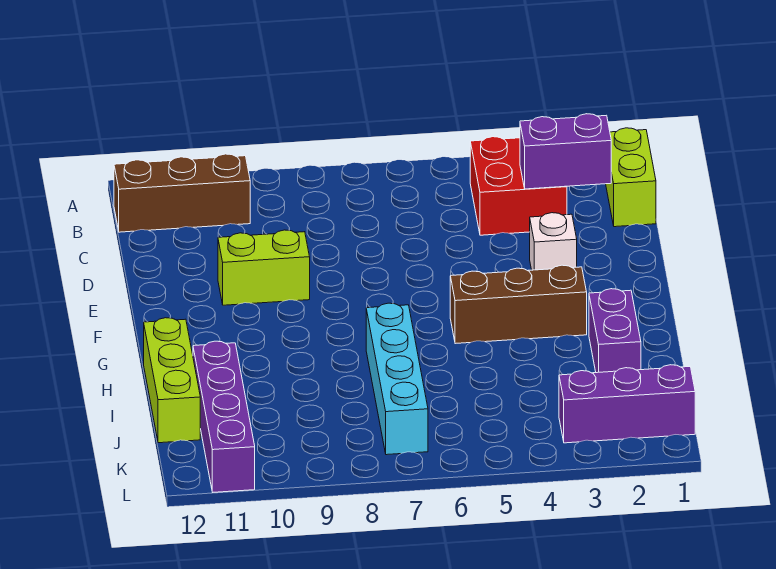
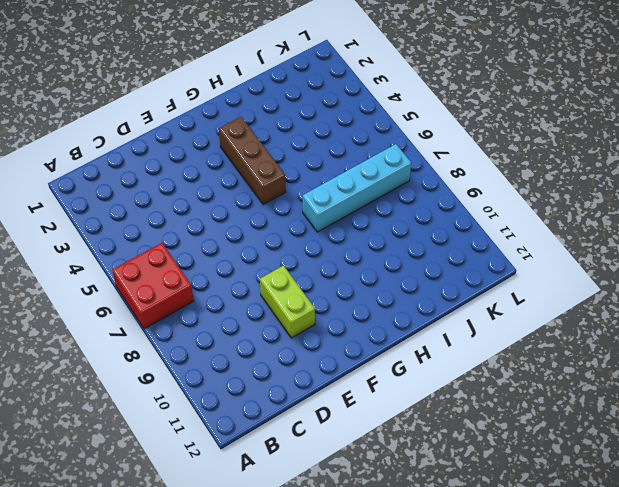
red 2x2 brick [112,243,194,329] -> red 2x2 brick moved to [470,137,567,235]
none -> lime 1x2 brick [606,128,656,227]
none -> brown 1x3 brick [114,154,250,232]
none -> white 1x1 brick [530,213,577,270]

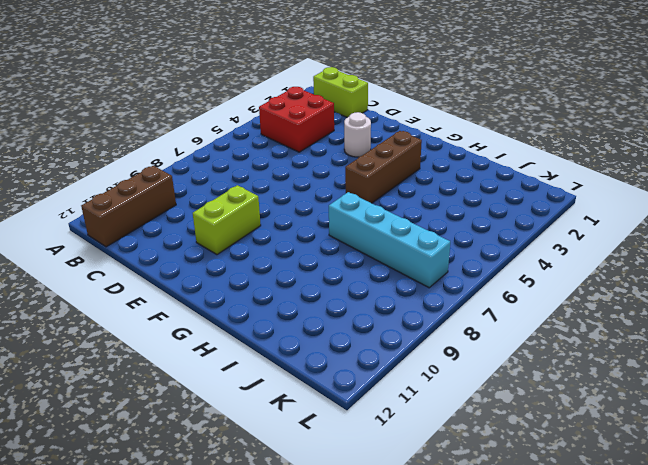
white 1x1 round brick [344,112,371,157] -> white 1x1 brick [530,213,577,270]
none -> purple 1x2 brick [589,289,641,373]
none -> lime 1x3 brick [144,318,200,443]
none -> purple 1x4 brick [193,341,255,492]

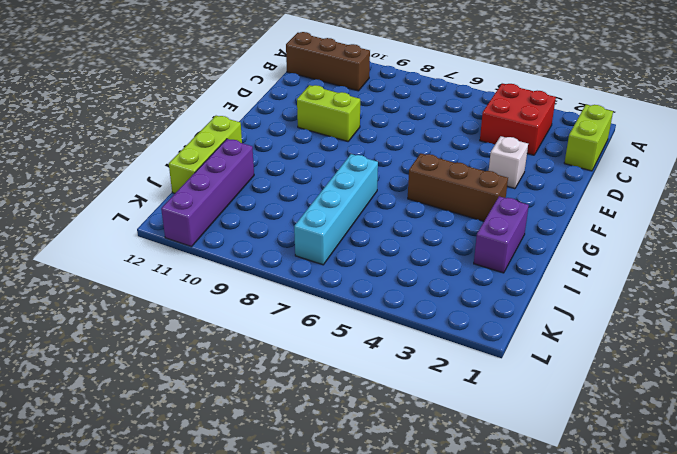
none -> purple 1x3 brick [559,365,695,443]
none -> purple 1x2 brick [520,114,611,189]

